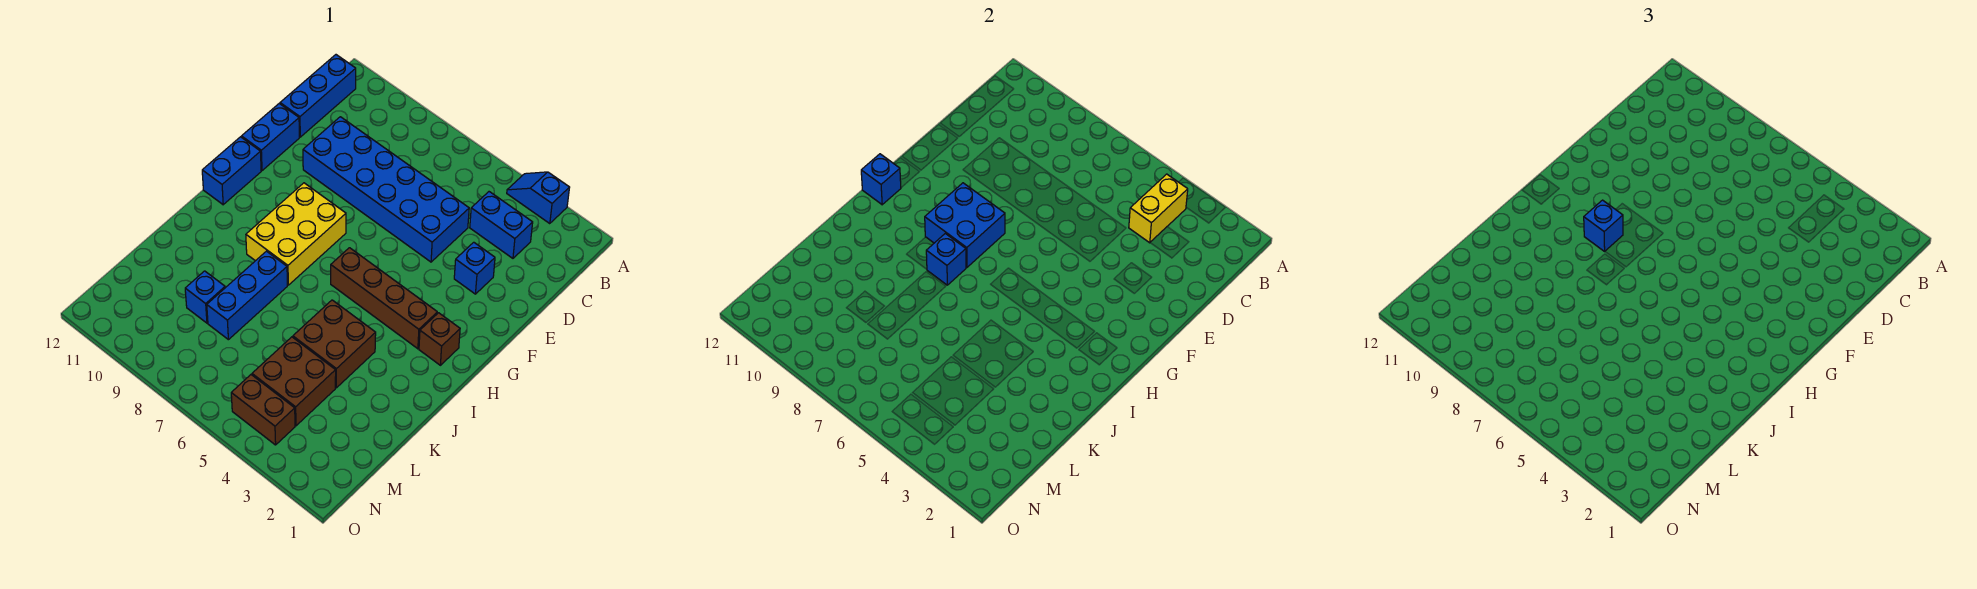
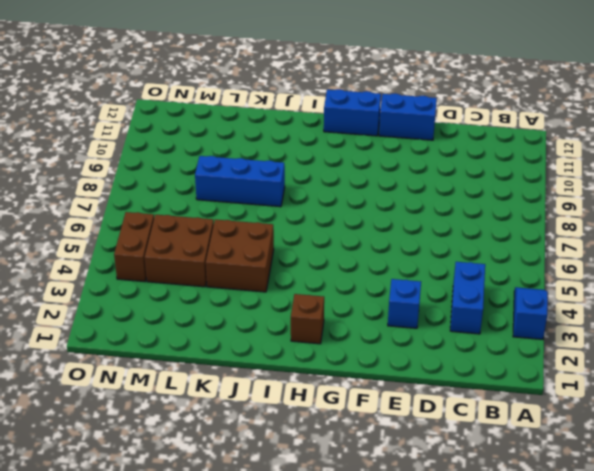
none -> blue 1x3 brick [280,55,356,137]
none -> blue 2x6 brick [303,117,469,262]
none -> yellow 2x3 brick [246,183,346,285]

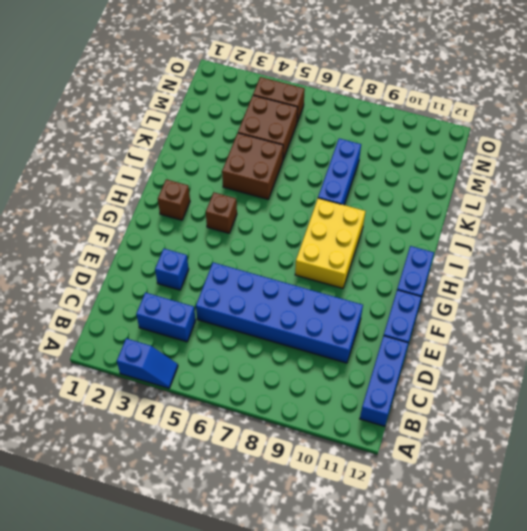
brown 1x1 brick [206,192,237,233] -> brown 1x4 brick [331,248,437,349]
none -> blue 1x1 brick [185,271,225,323]
none -> yellow 1x2 brick [1129,174,1188,243]
none -> blue 2x2 brick [925,183,1005,267]

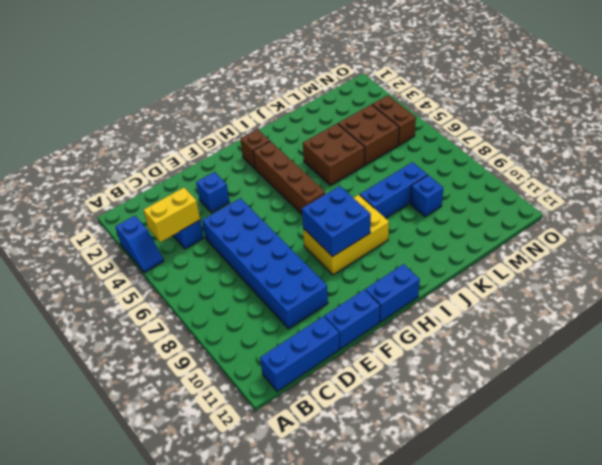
none -> blue 1x1 brick [861,154,901,205]
none -> blue 1x1 brick [926,233,966,285]
none -> blue 1x1 brick [1584,200,1623,251]

